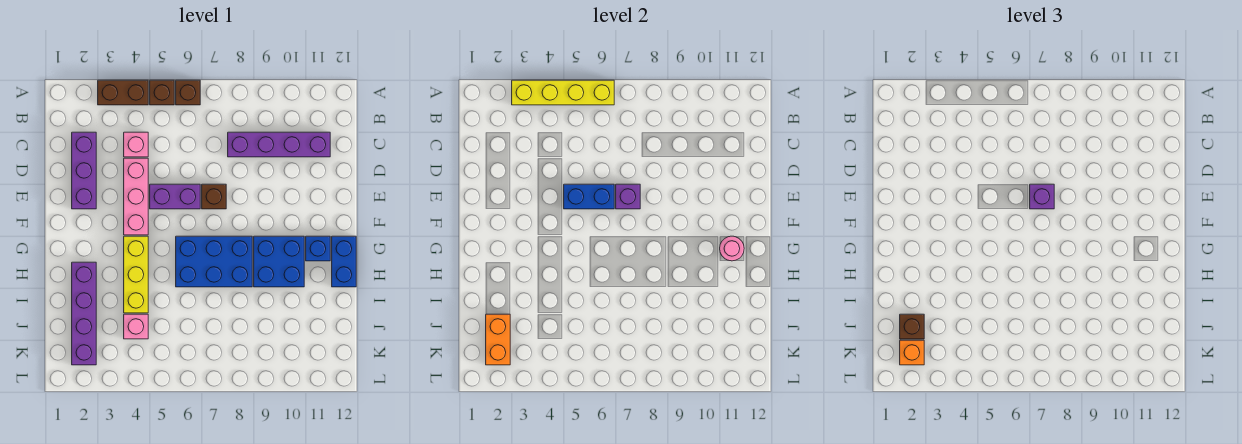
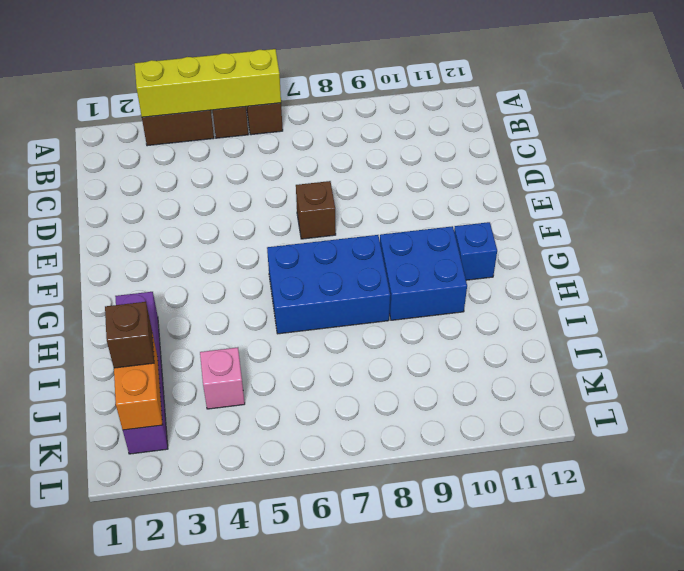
none -> purple 1x3 brick [72,132,96,209]
none -> pink 1x1 brick [124,132,148,157]
none -> purple 1x4 brick [228,132,330,157]

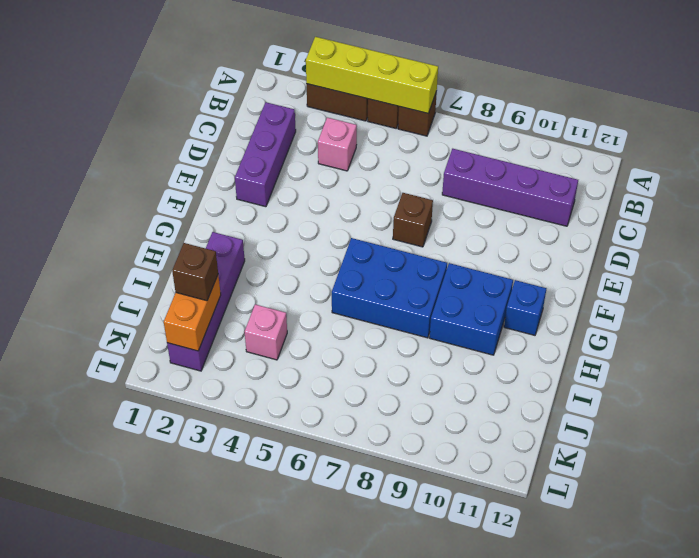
none -> pink 1x3 brick [124,158,148,235]
none -> purple 1x2 brick [150,184,200,209]
none -> yellow 1x3 brick [124,236,148,313]

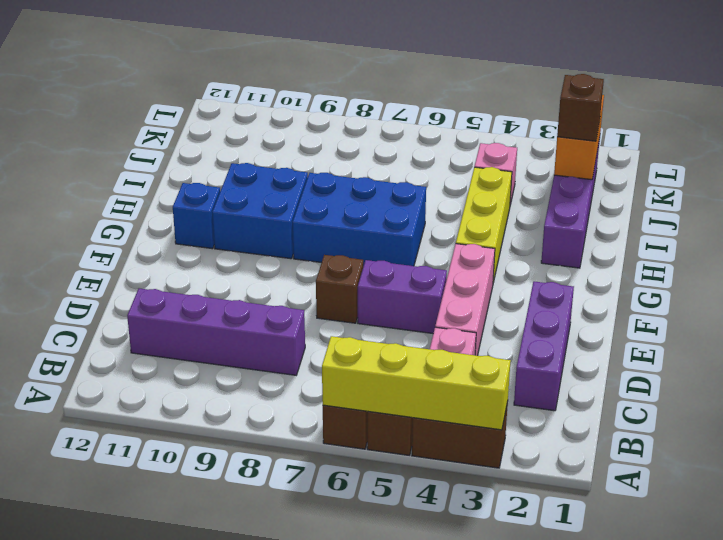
none -> blue 1x2 brick [332,236,356,287]
none -> blue 1x2 brick [564,184,614,209]
none -> purple 1x1 brick [616,184,640,209]

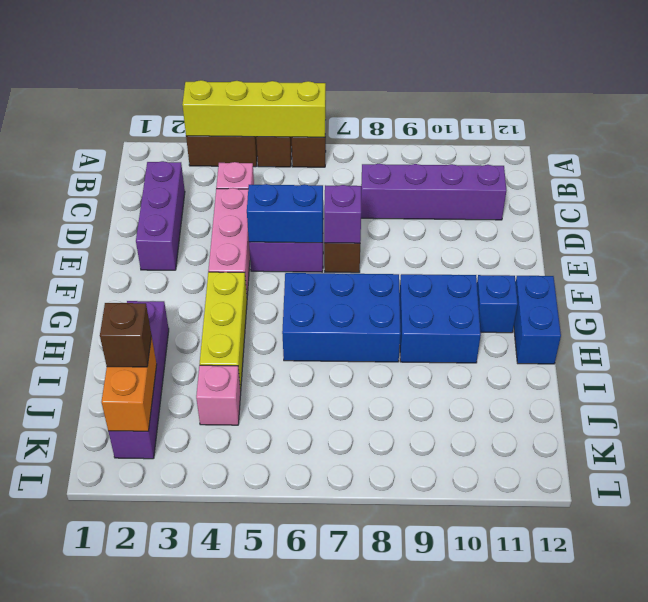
none -> pink 1x1 round brick [720,236,744,261]
none -> purple 1x1 brick [1030,184,1054,209]
none -> orange 1x1 brick [900,340,924,365]

